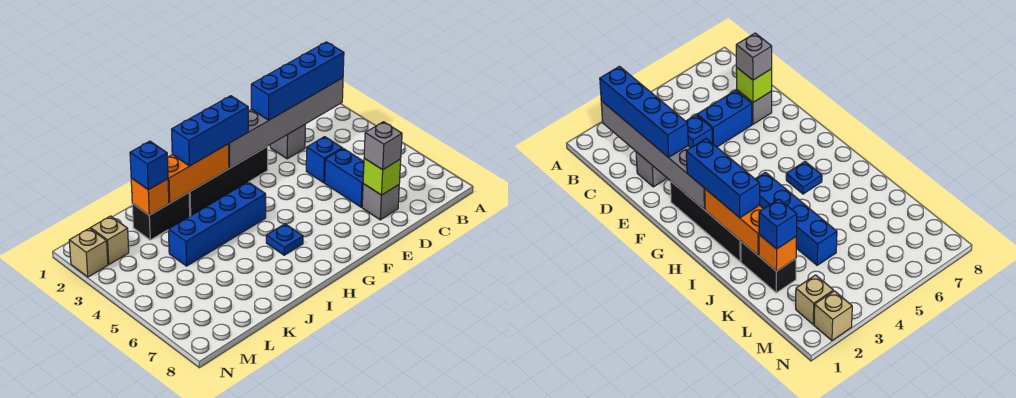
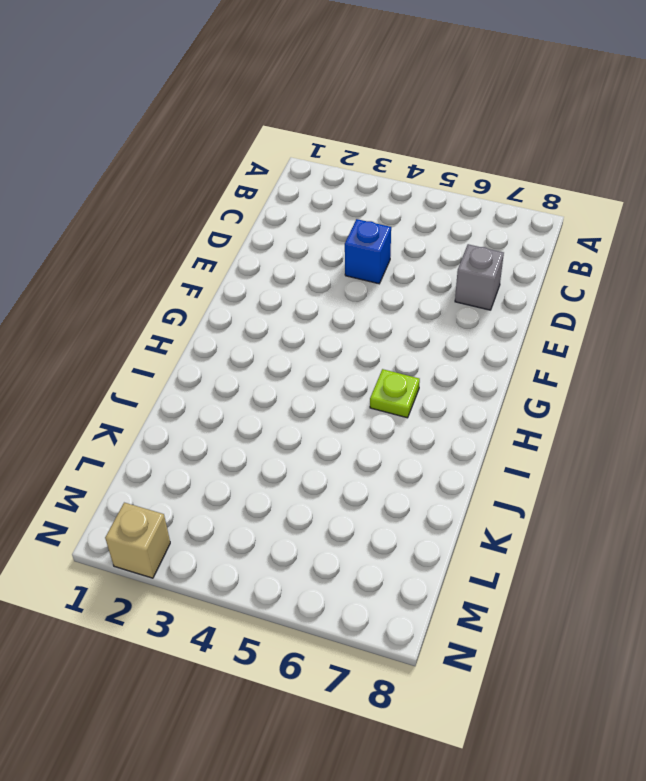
lime 1x1 plate [370,369,420,418] -> blue 1x1 plate [266,224,303,255]
none -> grey 1x1 brick [270,125,305,159]
none -> blue 1x2 brick [325,149,364,207]
none -> black 1x4 brick [189,147,268,216]

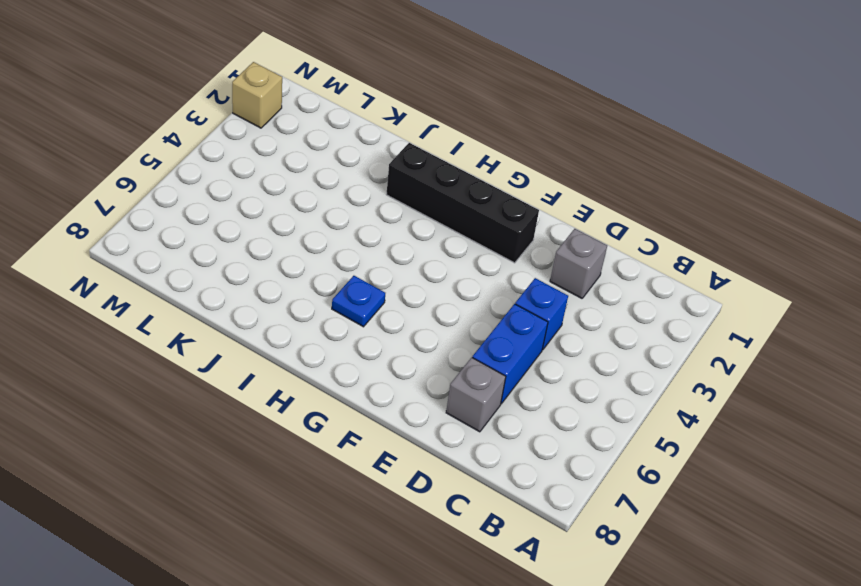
none -> blue 1x4 brick [168,182,266,266]
none -> black 1x2 brick [132,193,190,240]
none -> tan 1x1 brick [91,216,129,264]

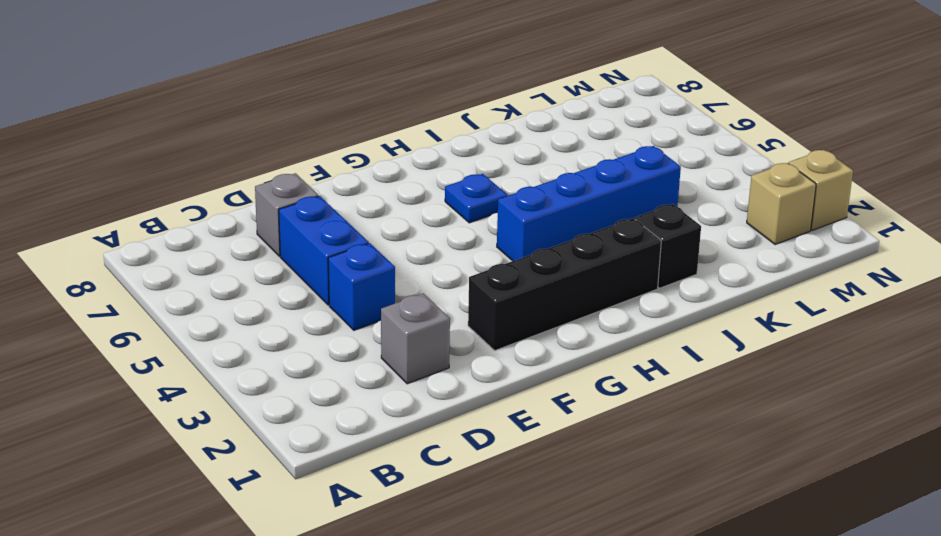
black 1x1 brick [635,204,701,288] -> black 1x2 brick [132,193,190,240]
none -> grey 1x6 brick [229,78,343,168]
none -> lime 1x1 brick [363,158,401,195]
none -> orange 1x3 brick [167,144,229,203]

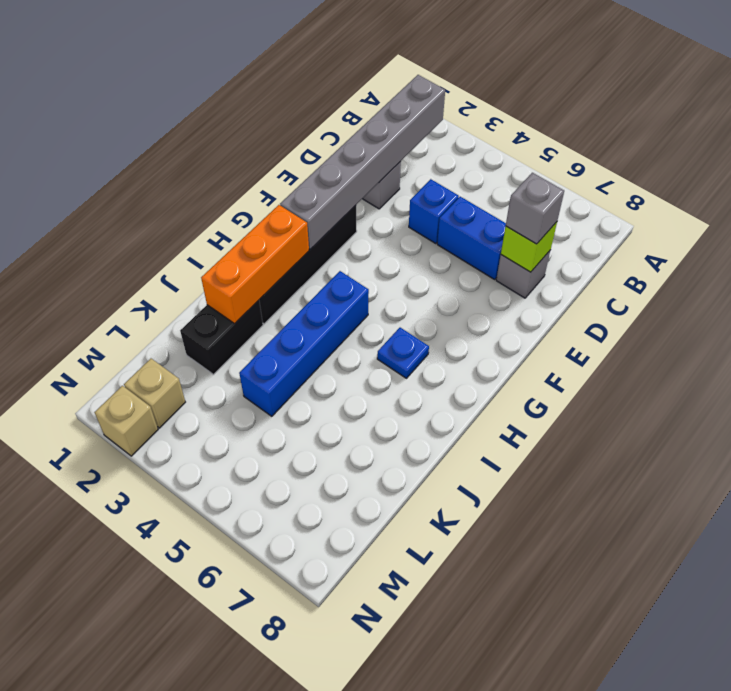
none -> orange 1x1 brick [131,178,169,215]
none -> blue 1x4 brick [251,42,344,120]
none -> blue 1x3 brick [172,96,248,166]

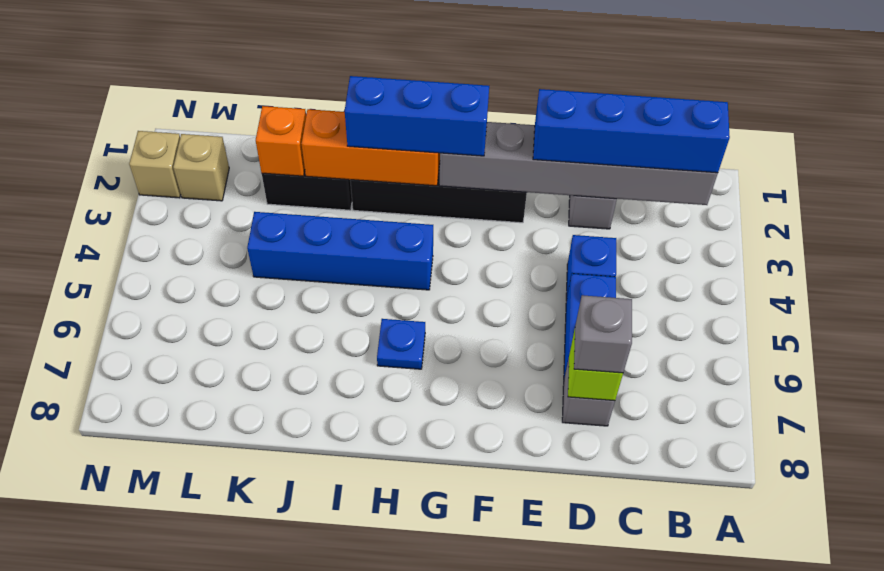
none -> blue 1x1 brick [130,141,168,190]

